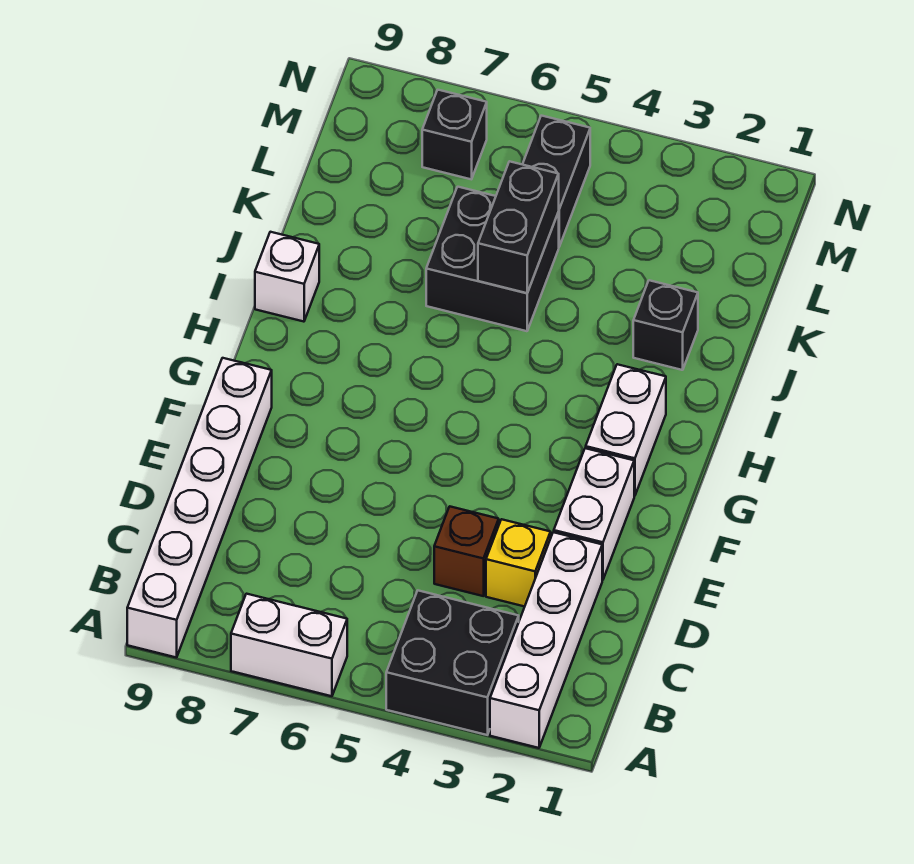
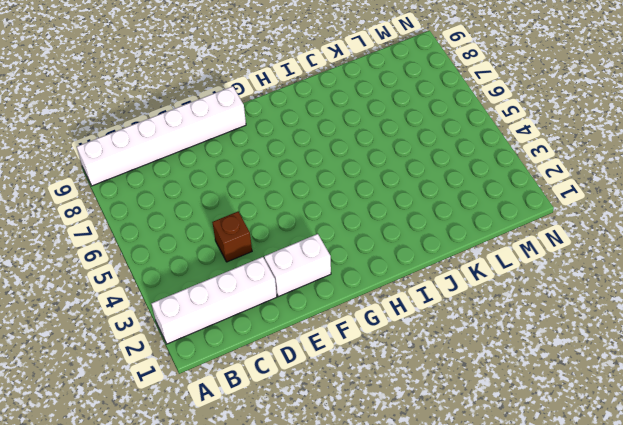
none -> black 2x2 brick [386,591,519,735]
none -> white 1x2 brick [231,594,347,696]
none -> yellow 1x1 brick [486,519,551,607]

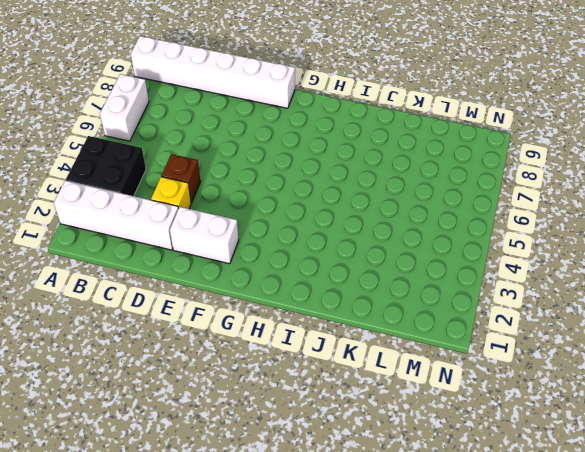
none -> white 1x2 brick [586,364,666,496]
none -> white 1x1 brick [255,232,319,322]
none -> black 1x1 brick [633,280,698,370]

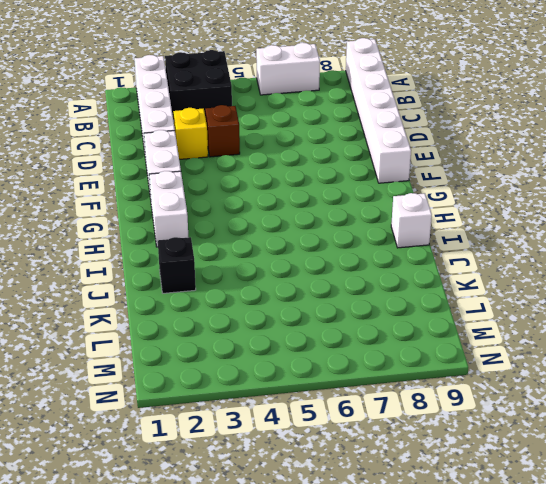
none -> black 2x2 brick [426,187,559,331]
none -> black 1x2 brick [522,116,590,246]
none -> black 1x1 brick [422,90,487,179]

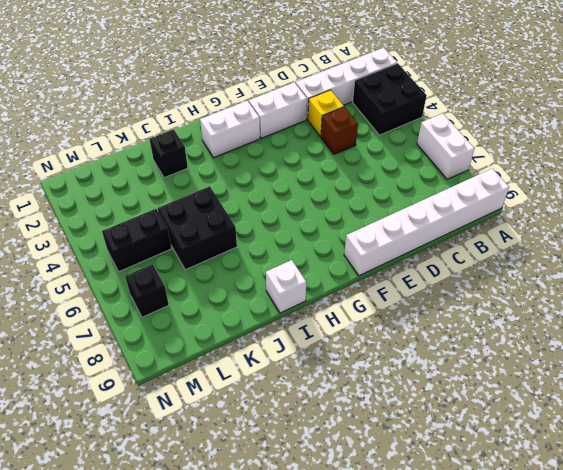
none -> black 1x2 brick [478,161,559,293]

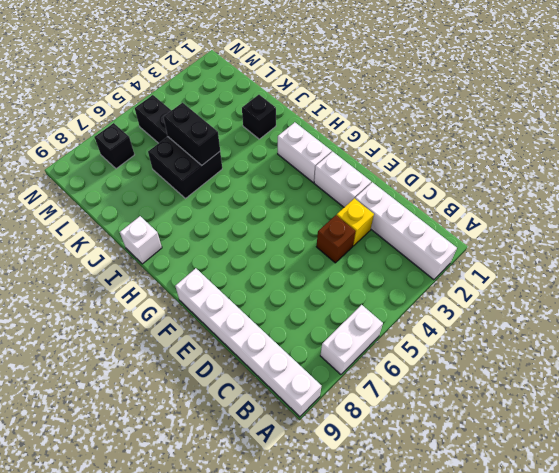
none -> black 2x2 brick [386,591,519,735]

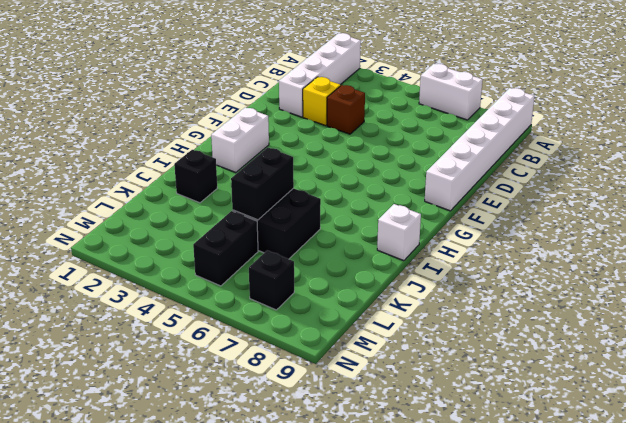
none -> black 2x2 brick [386,591,519,735]
none -> white 1x2 brick [554,448,634,580]

